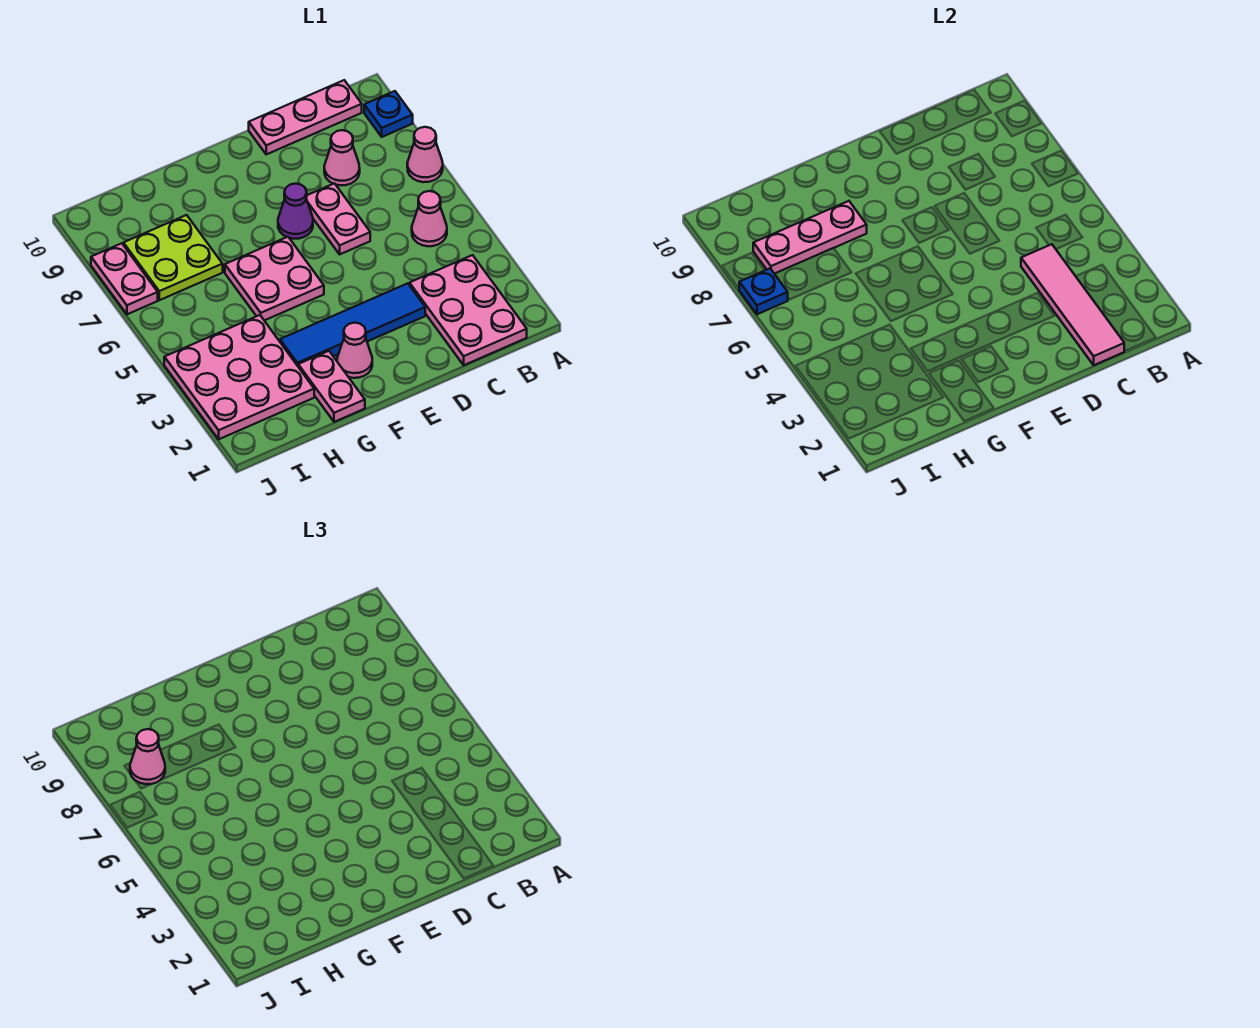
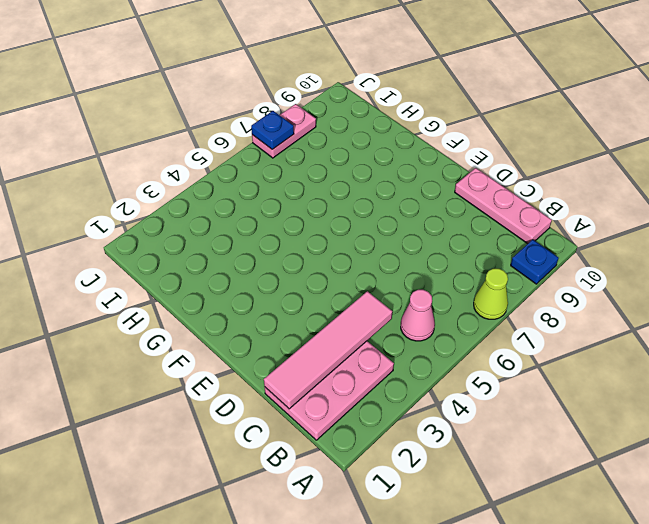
lime 1x1 cone [474,269,508,319] -> pink 1x1 cone [407,127,443,182]
none -> pink 1x1 cone [324,130,360,185]
none -> blue 1x4 tile [280,283,425,366]
none -> pink 1x2 plate [306,183,370,254]

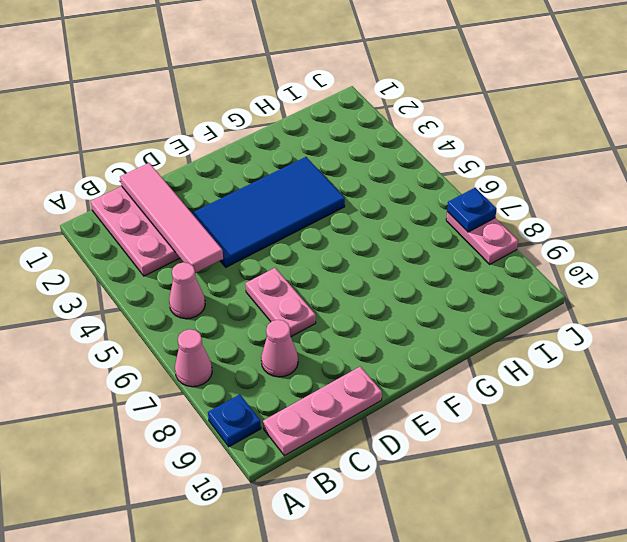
blue 2x4 tile [192,157,345,267] -> blue 1x4 tile [280,283,425,366]
none -> purple 1x1 cone [278,184,313,239]
none -> pink 1x1 cone [337,323,372,378]
none -> pink 2x2 plate [225,237,324,320]

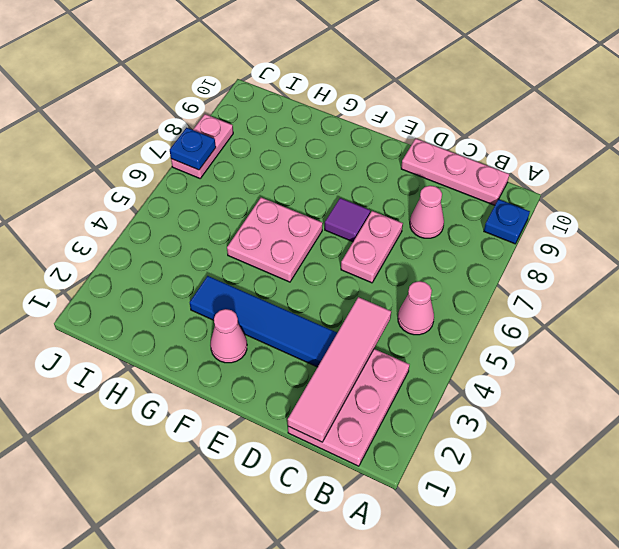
purple 1x1 tile [325,198,370,242] -> purple 1x1 cone [278,184,313,239]
none -> pink 1x1 cone [407,127,443,182]
none -> pink 1x2 plate [298,351,365,422]
none -> pink 3x3 plate [164,315,314,439]

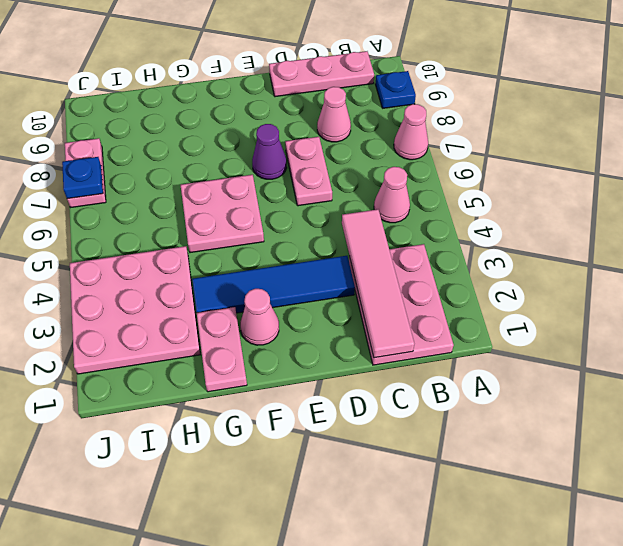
none -> lime 2x2 plate [123,215,223,300]
none -> pink 1x3 plate [753,201,867,274]
none -> pink 1x1 cone [130,729,165,784]

